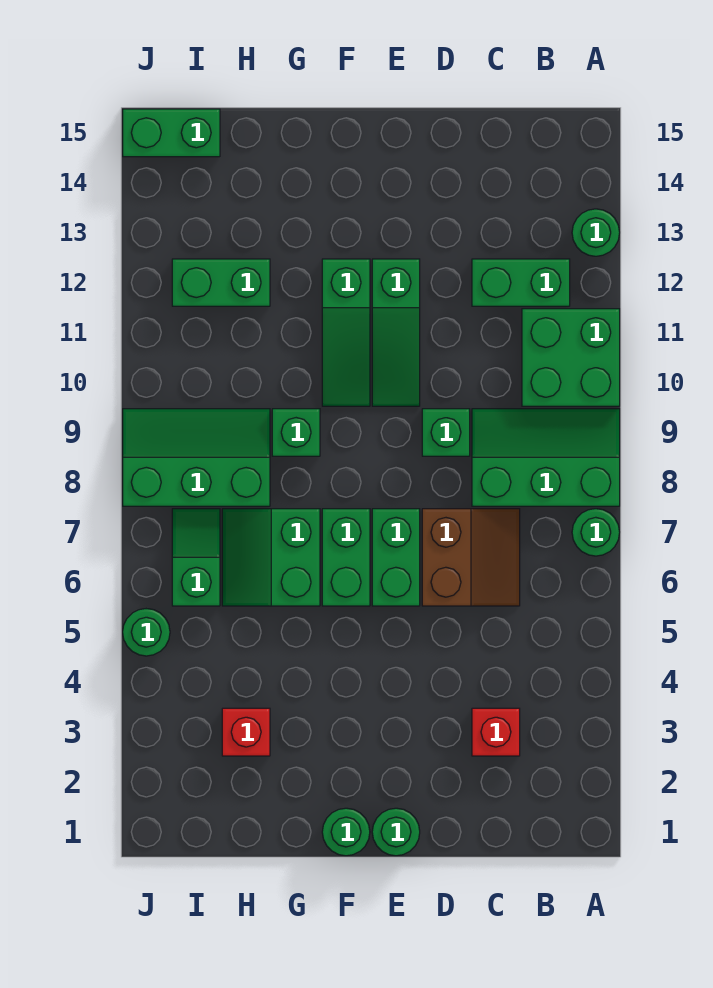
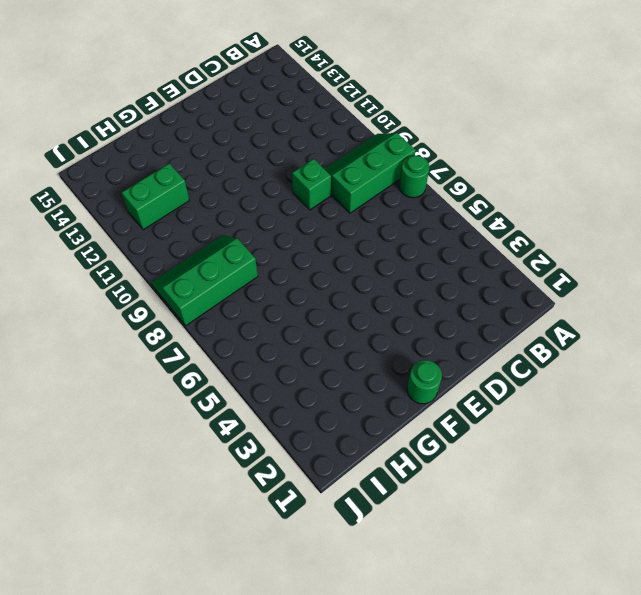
none -> green 2x2 brick [522,309,620,406]
none -> green 1x1 round brick [572,209,620,256]
none -> green 1x2 brick [472,259,570,306]

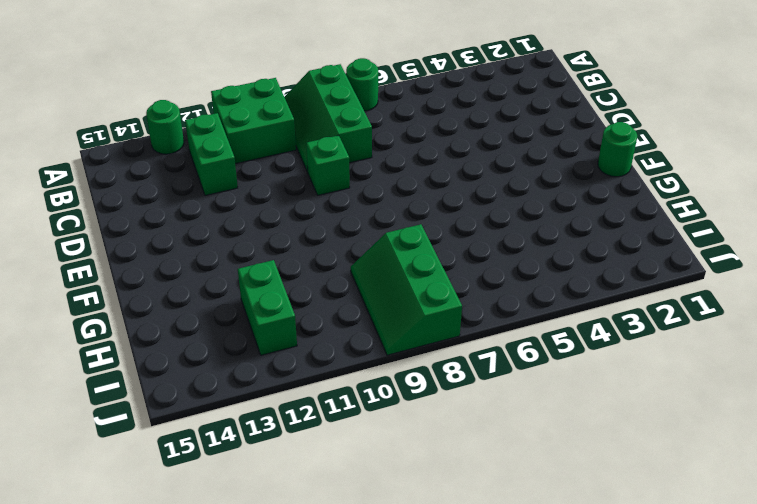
none -> red 1x1 brick [472,708,520,756]
none -> brown 2x2 slope [422,509,520,606]
none -> green 1x1 round brick [372,808,420,856]

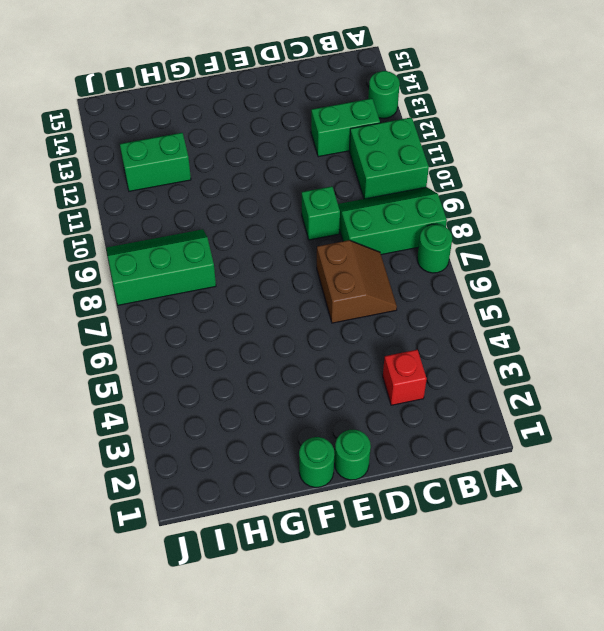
none -> green 1x2 brick [372,509,420,606]
none -> green 1x3 slope [372,259,420,406]
none -> green 1x2 brick [322,509,370,606]

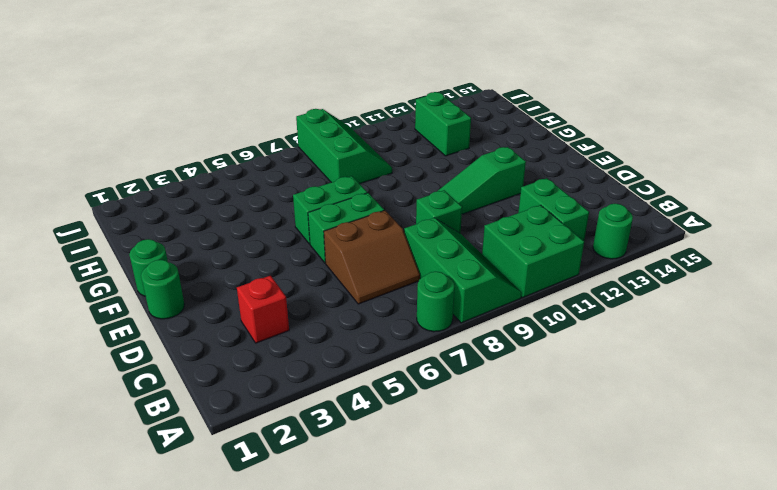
none -> green 1x3 slope [322,259,370,406]
none -> green 2x2 slope [222,509,320,606]
none -> green 1x1 brick [272,409,320,456]

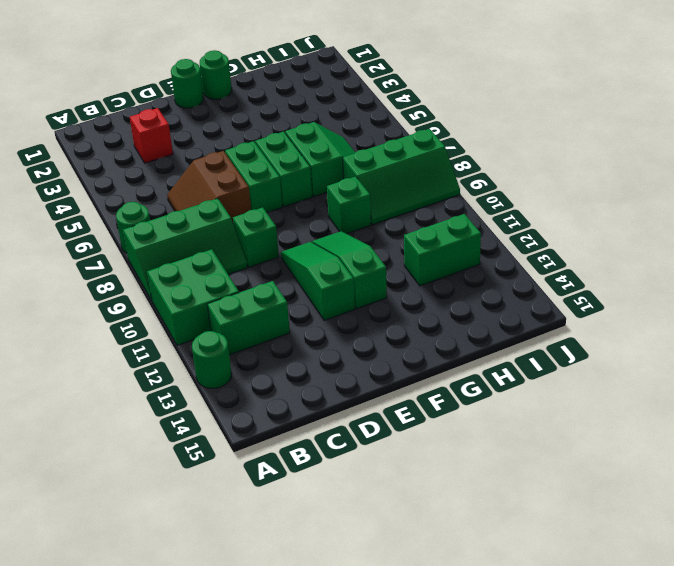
none -> red 1x1 brick [222,708,270,756]
none -> green 1x2 slope [172,509,220,606]
none -> green 1x2 brick [123,109,220,157]

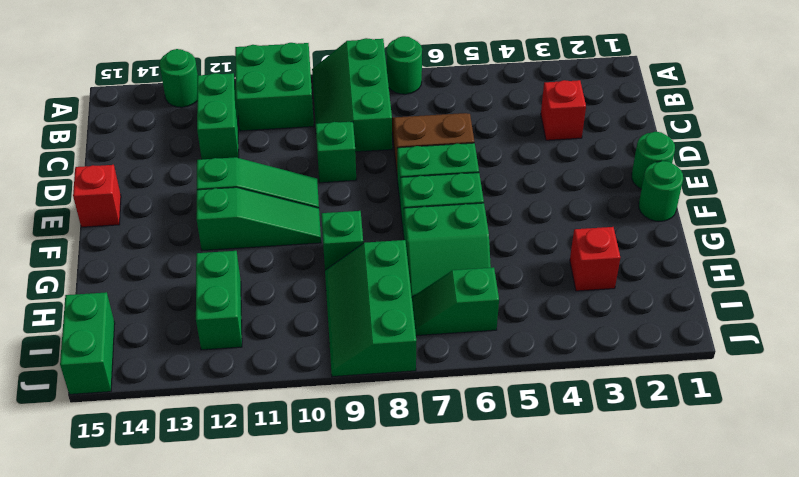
red 1x1 brick [73,165,121,227] -> none
none -> green 1x1 round brick [123,609,170,656]

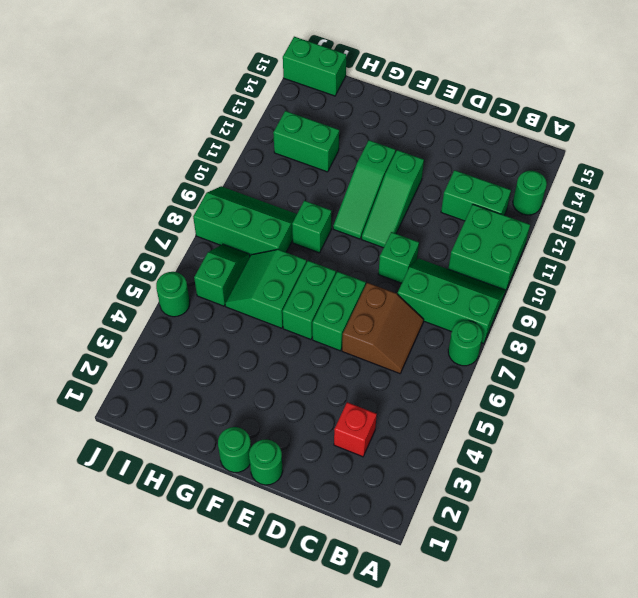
none -> red 1x1 brick [222,708,270,756]

